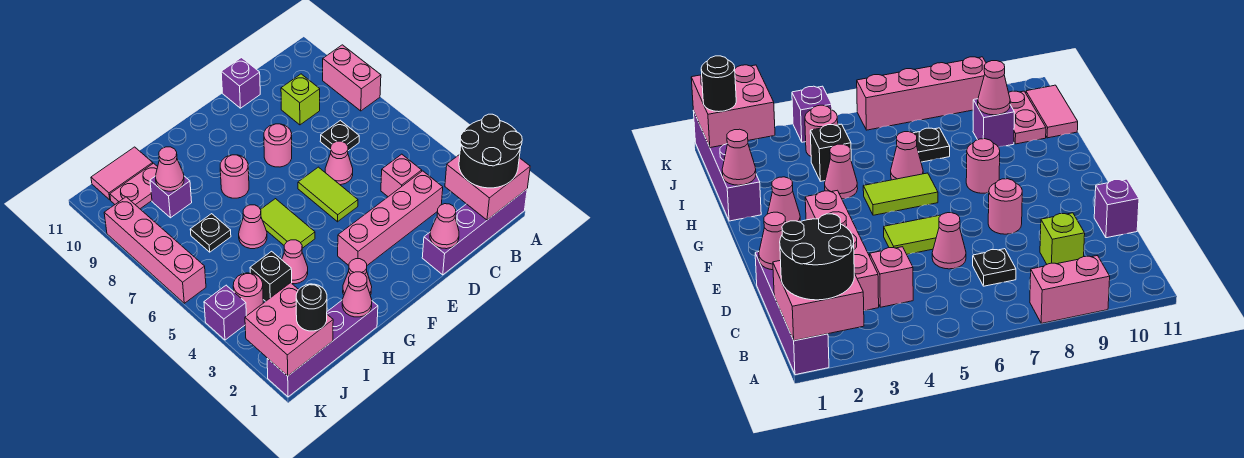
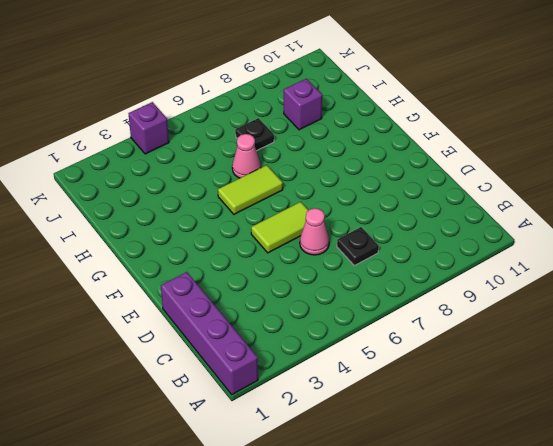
none -> pink 1x2 brick [323,45,381,111]
none -> pink 1x4 brick [338,171,443,265]
none -> pink 1x1 brick [381,154,422,197]
none -> lime 1x1 brick [281,74,320,125]

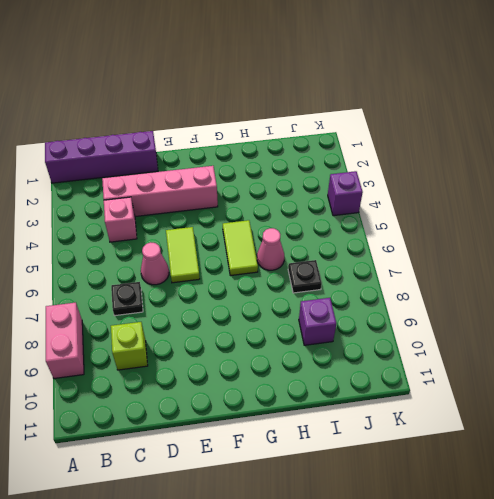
none -> purple 1x1 brick [221,58,260,108]
none -> pink 1x1 round brick [264,124,292,167]
none -> pink 1x1 cone [343,259,372,295]
none -> pink 1x1 round brick [220,155,249,198]

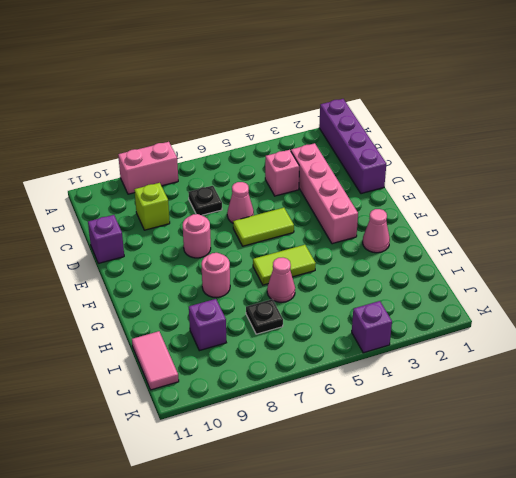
none -> purple 1x4 brick [267,301,378,397]
none -> pink 1x1 cone [282,240,308,284]
none -> black 1x1 brick [250,251,292,301]
none -> pink 1x2 plate [110,163,158,209]

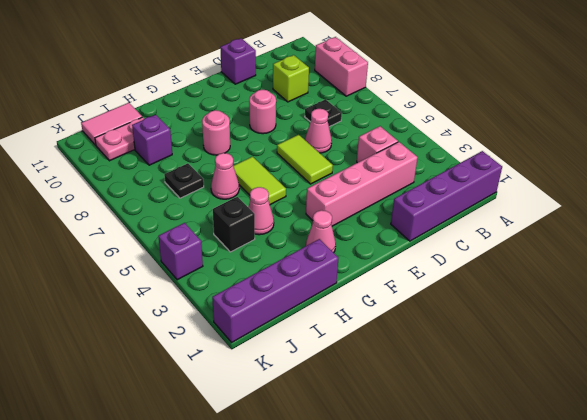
none -> pink 1x1 round brick [233,273,263,316]
none -> pink 1x4 brick [104,197,206,303]
none -> pink 2x2 brick [445,155,530,220]
none -> pink 1x1 cone [430,204,459,249]

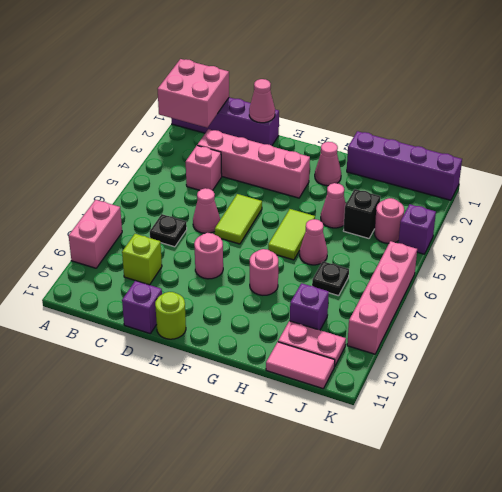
lime 1x1 round brick [155,292,186,339] -> none
none -> pink 1x1 cone [342,272,372,317]
none -> pink 1x1 cone [156,147,184,191]
none -> pink 2x2 brick [245,283,333,376]
none -> black 2x2 round brick [459,114,522,188]

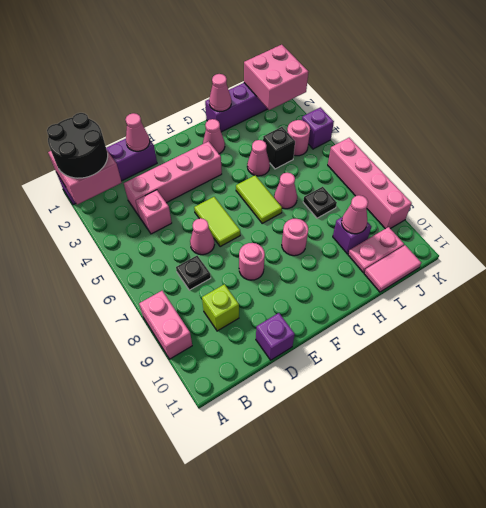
none -> black 1x1 round brick [296,284,327,331]

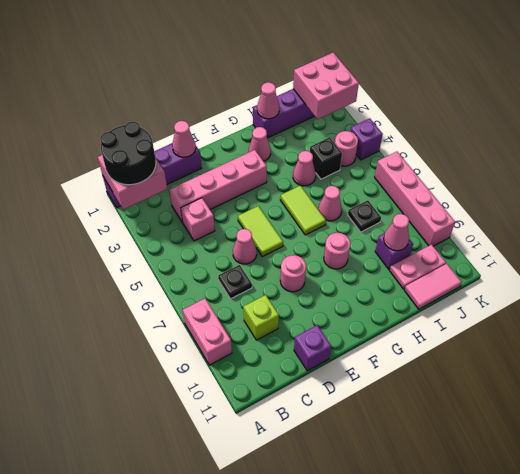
none -> black 1x1 round brick [296,284,327,331]

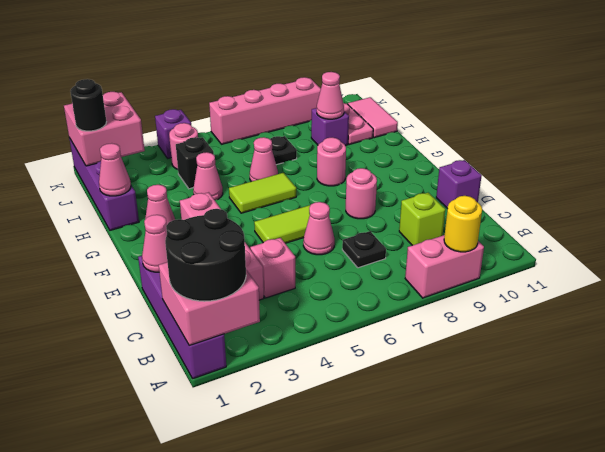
yellow 1x1 round brick [444,196,482,252] -> none

